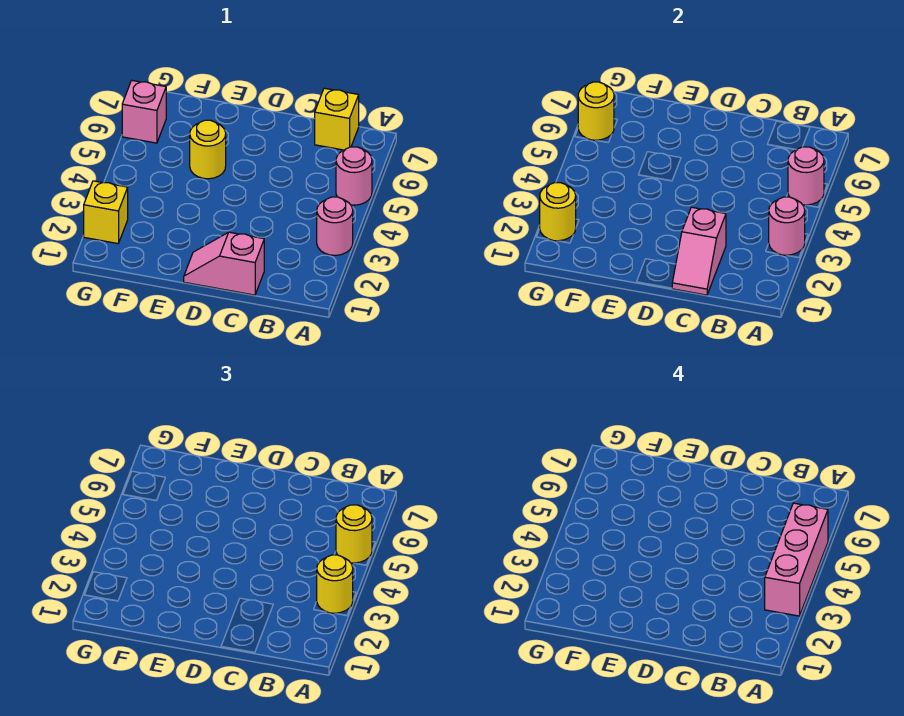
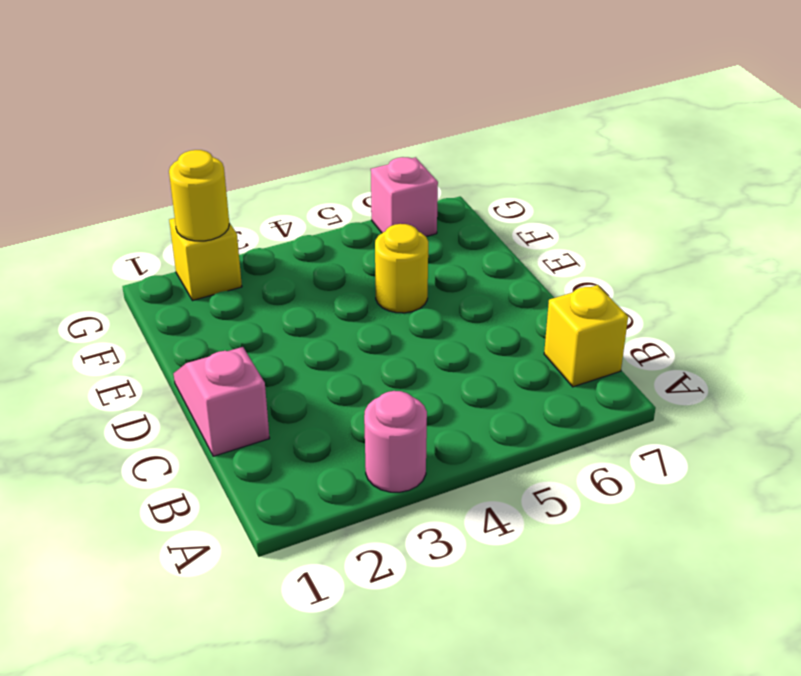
none -> pink 1x1 round brick [336,147,372,205]
none -> pink 1x1 round brick [769,197,805,255]
none -> pink 1x1 round brick [788,147,824,205]

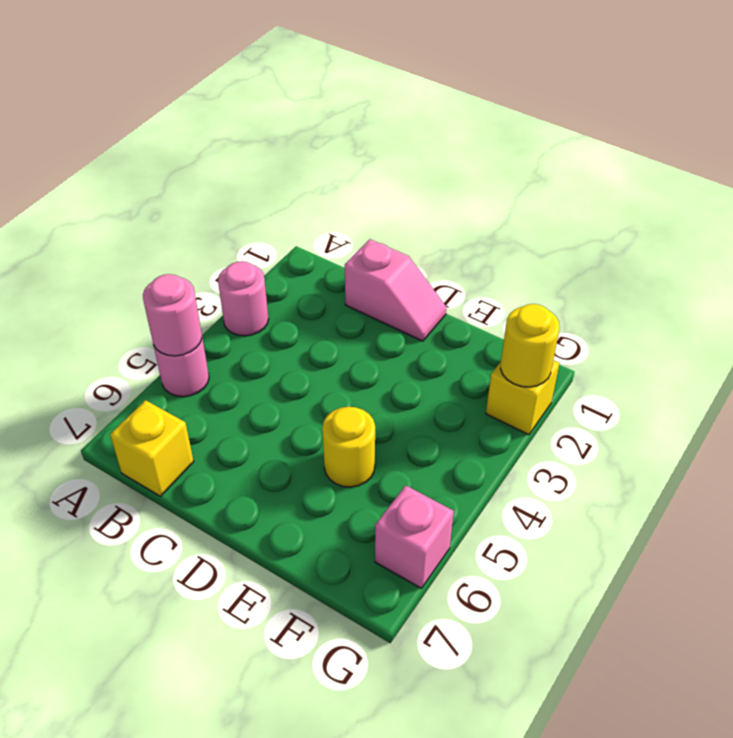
none -> pink 1x1 round brick [769,197,805,255]
none -> pink 1x2 slope [672,207,726,295]
none -> yellow 1x1 round brick [578,82,614,140]

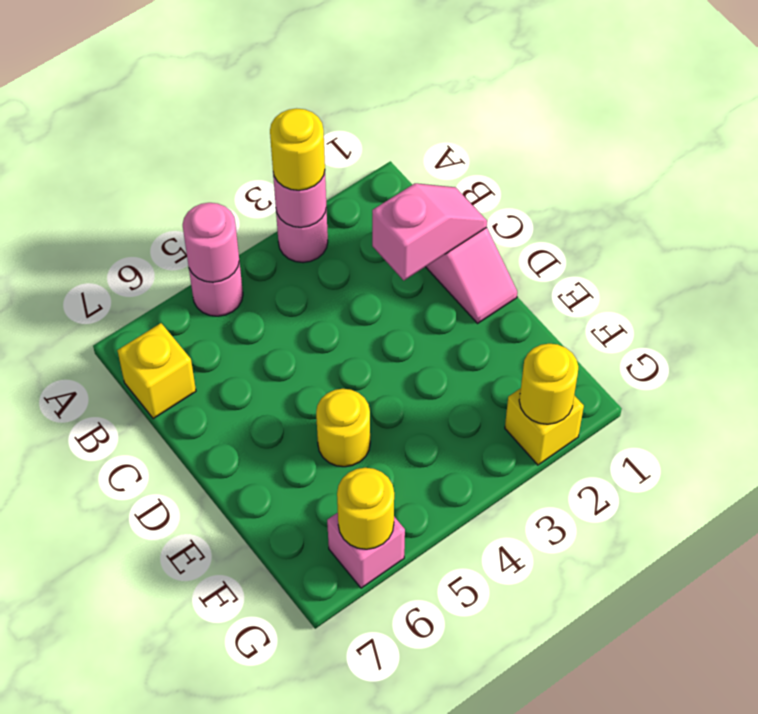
none -> yellow 1x1 round brick [336,505,372,563]
none -> pink 1x3 brick [765,503,828,616]

